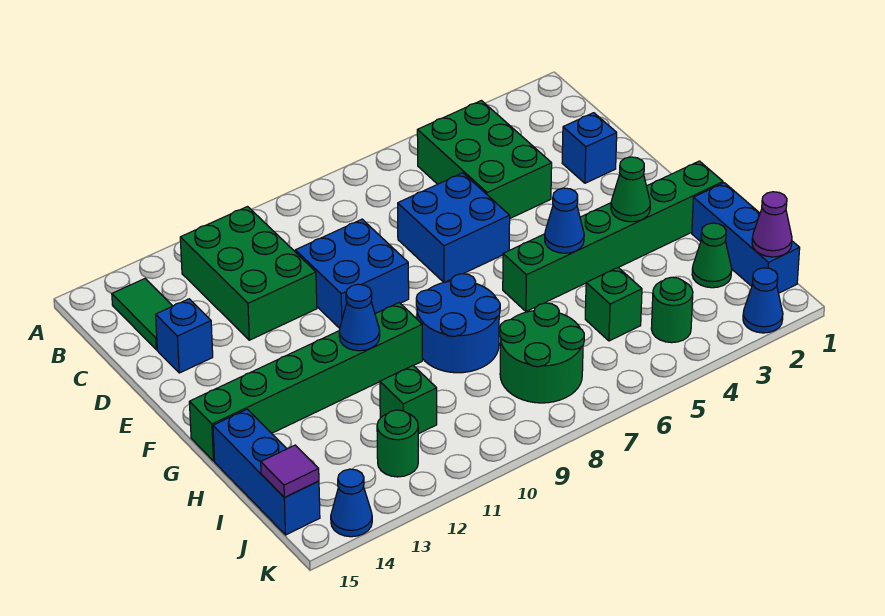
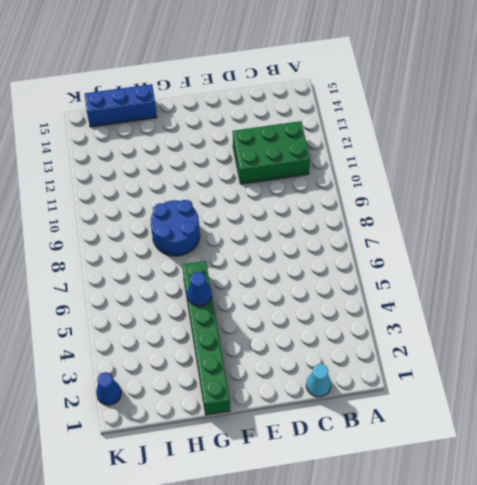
cyan 1x1 cone [306,364,331,397] -> none
none -> green 2x3 brick [417,101,552,218]
none -> green 1x2 tile [112,279,172,350]
none -> blue 1x1 brick [562,113,617,183]

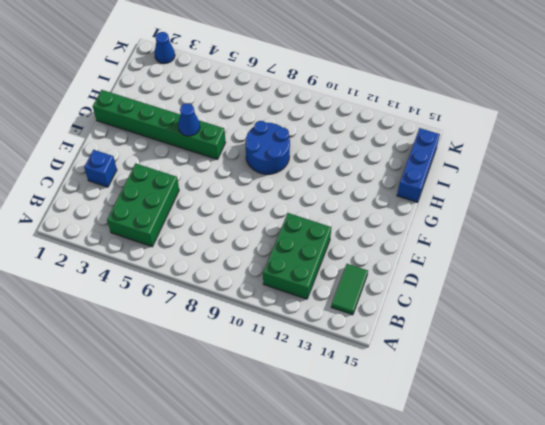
none -> blue 2x2 brick [398,173,510,282]
none -> blue 2x2 brick [295,219,409,328]
none -> blue 1x1 brick [156,299,213,373]

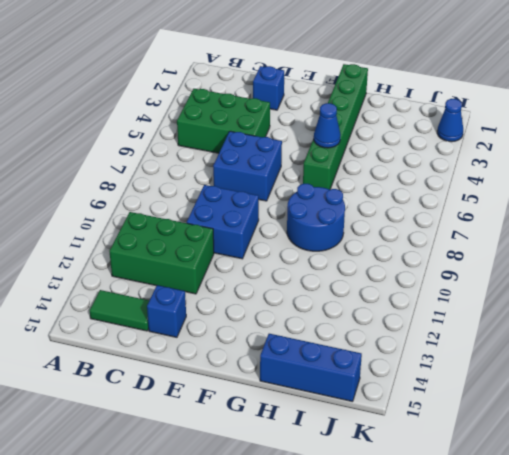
none -> green 1x6 brick [189,303,422,461]
none -> blue 1x3 brick [692,183,800,293]
none -> green 1x1 cone [692,223,732,288]

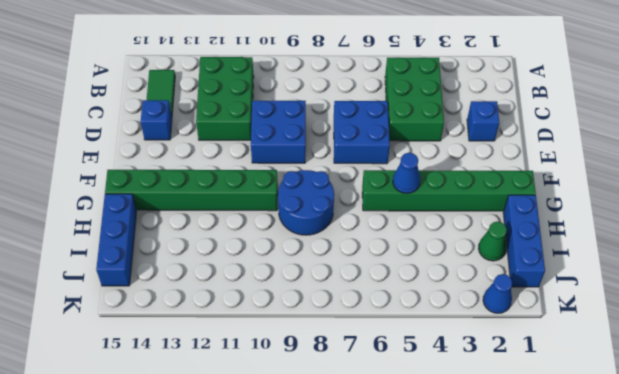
none -> green 1x1 brick [585,268,642,341]
none -> green 2x2 round brick [500,303,584,403]
none -> green 1x1 brick [380,366,437,434]

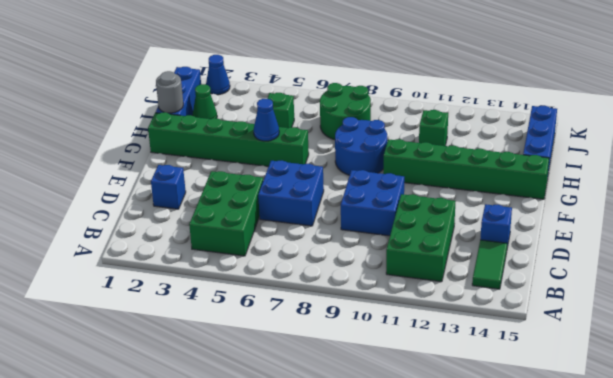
grey 1x1 round brick [156,71,183,113] -> none
none -> green 1x1 round brick [651,277,693,343]
none -> green 1x1 round brick [377,410,418,477]
none -> blue 1x1 cone [331,469,372,537]

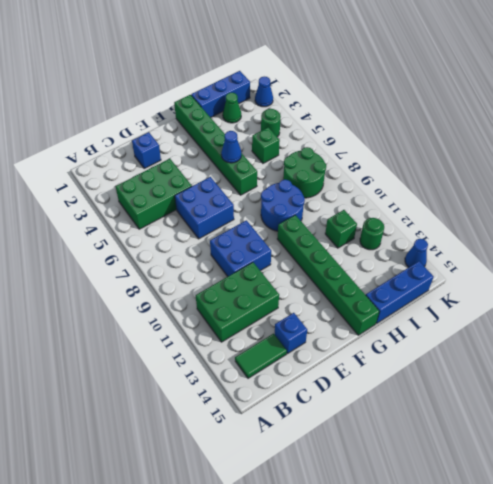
none -> green 1x1 cone [611,157,650,222]
none -> blue 1x1 cone [339,284,380,351]
none -> purple 1x1 cone [752,192,792,257]

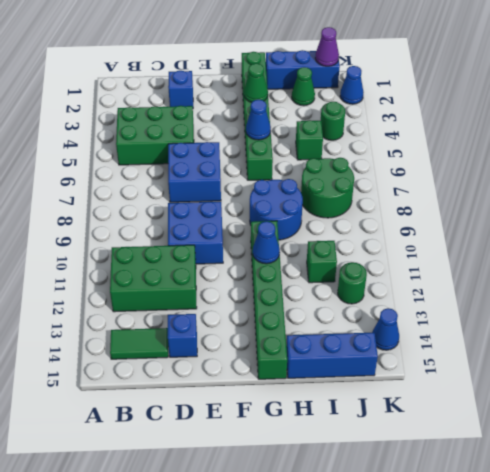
none -> purple 1x1 tile [261,445,319,498]

